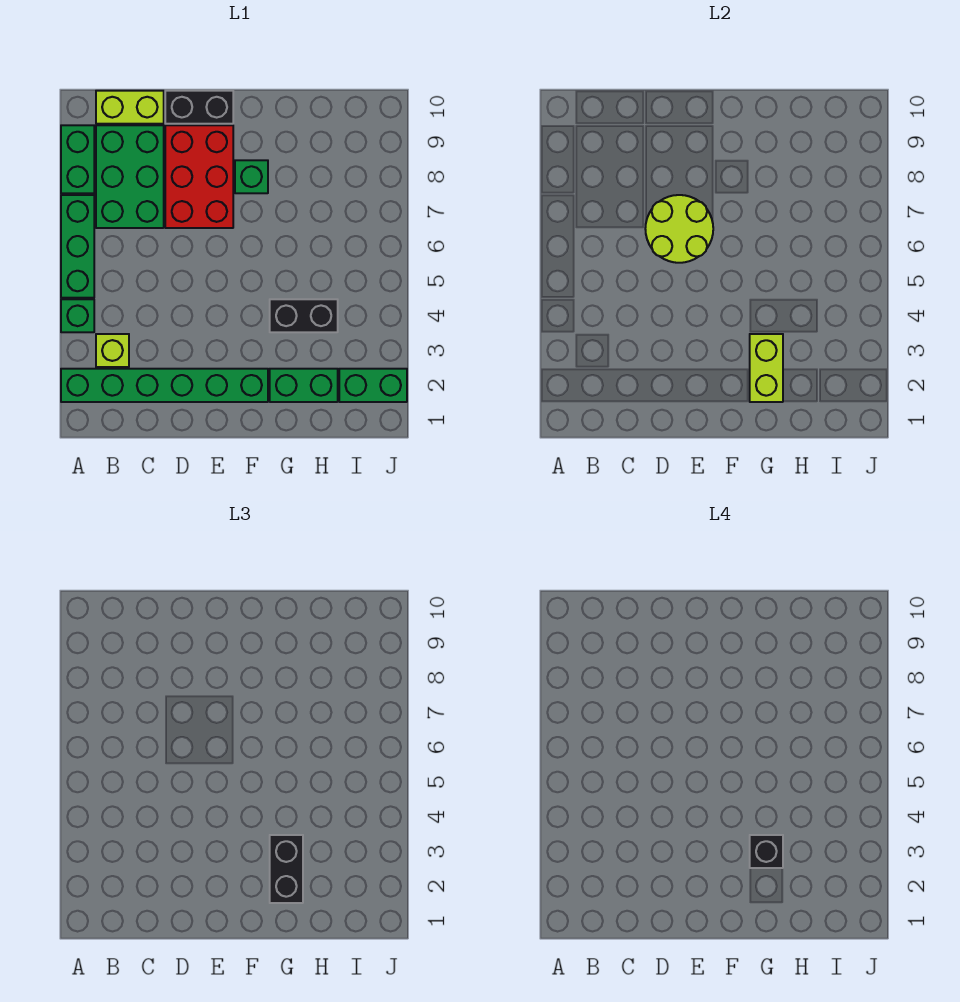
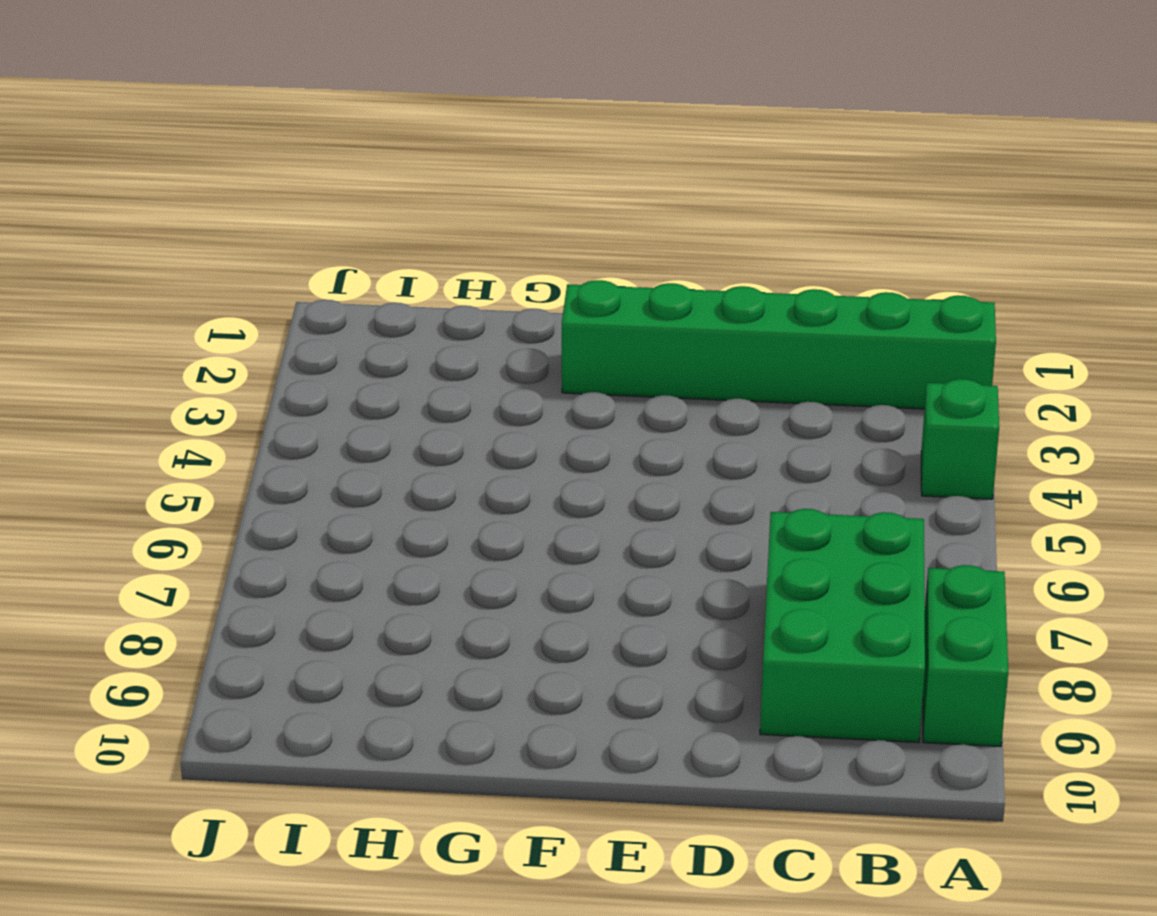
none -> green 1x3 brick [61,195,94,298]
none -> lime 1x1 brick [96,334,129,367]
none -> lime 1x2 brick [96,91,164,124]

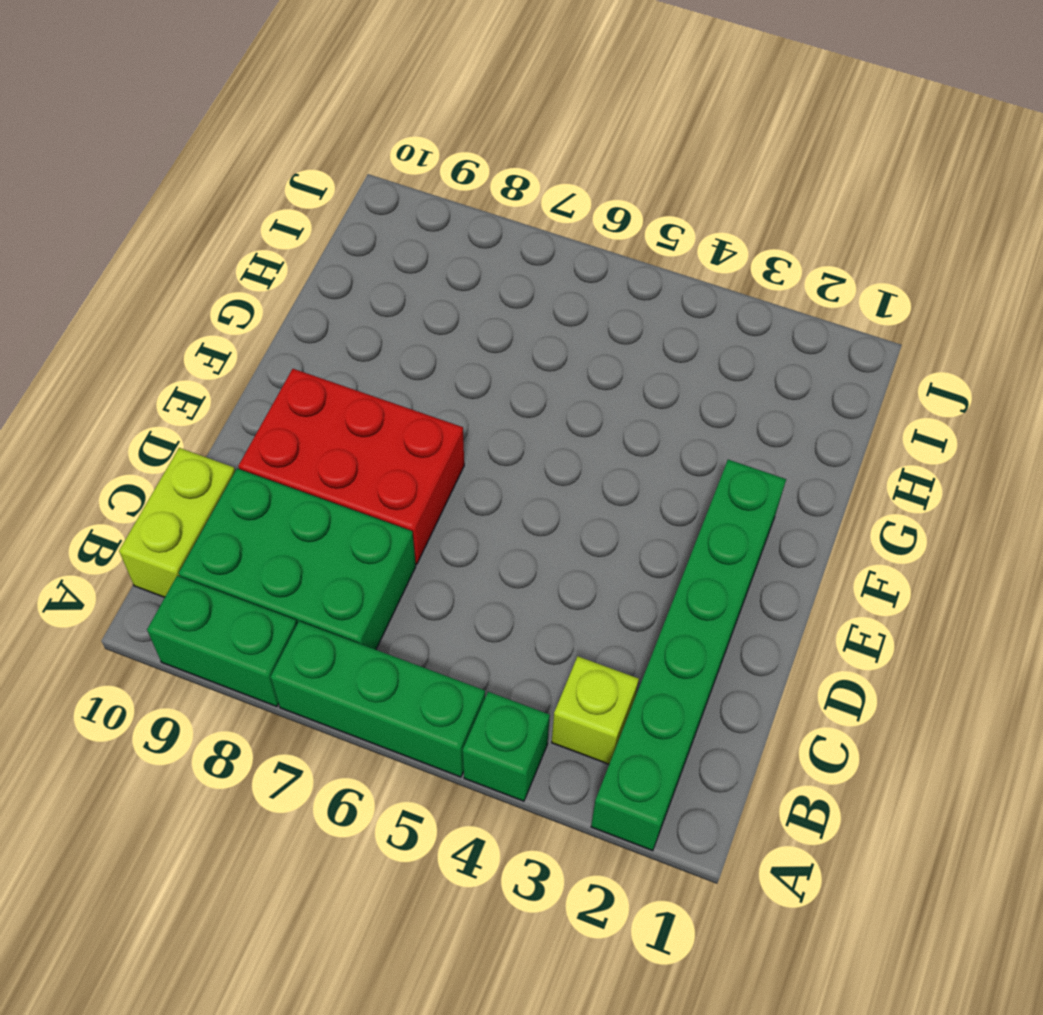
none -> black 1x2 brick [165,91,233,124]
none -> green 1x1 brick [235,160,268,193]
none -> green 1x2 brick [270,369,338,402]

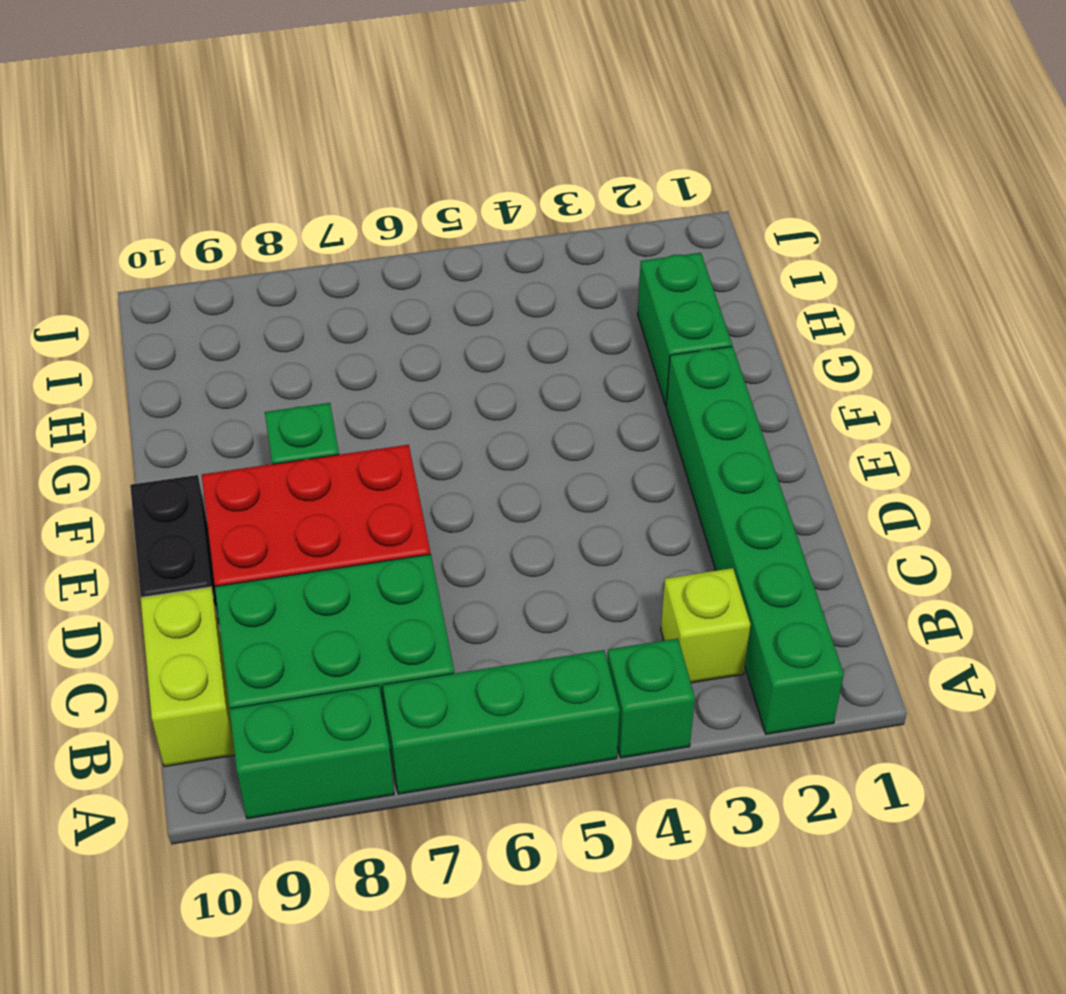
none -> black 1x2 brick [270,299,338,332]
none -> green 1x2 brick [339,369,407,402]
none -> lime 2x2 round brick [645,195,713,263]

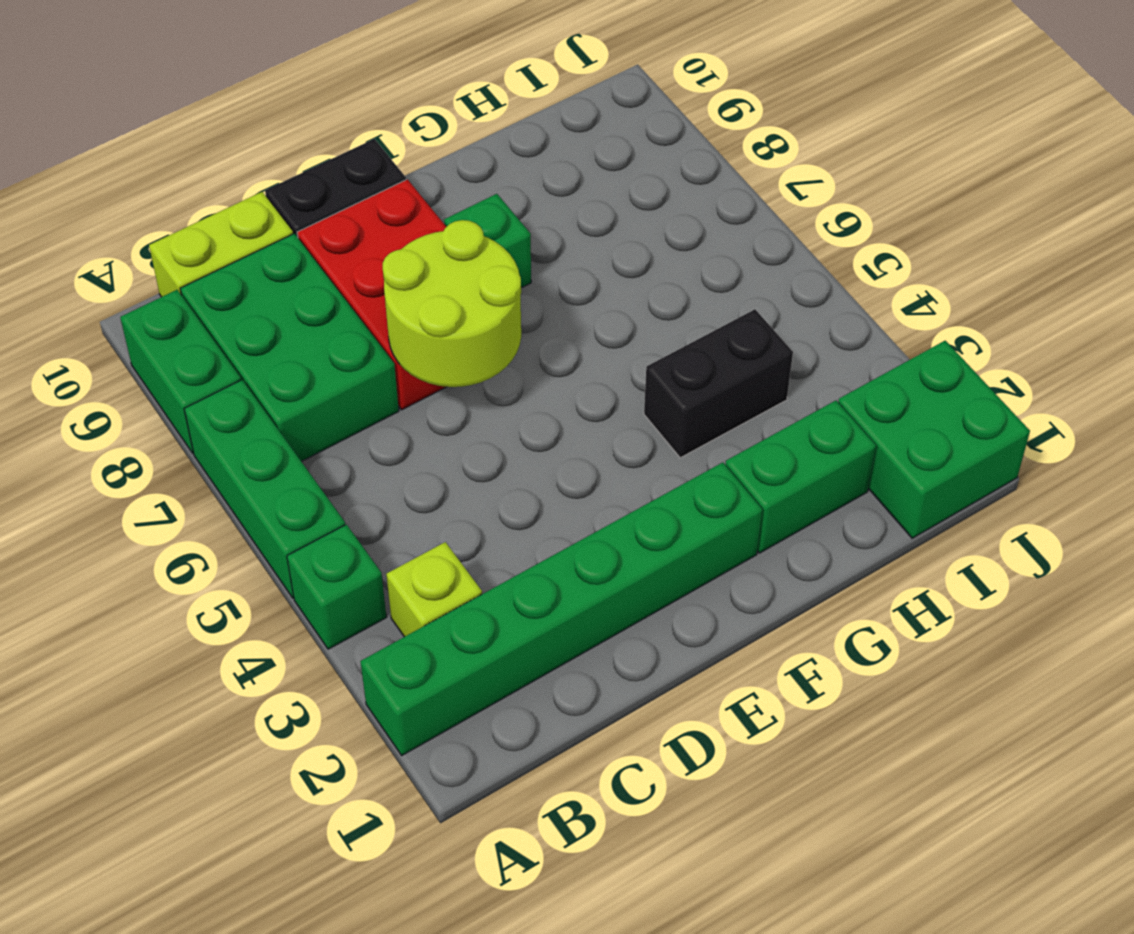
green 2x2 brick [838,341,1030,538] -> green 1x2 brick [339,369,407,402]
none -> lime 1x2 brick [750,334,783,402]
none -> black 1x2 brick [270,835,303,903]
none -> black 1x1 brick [750,835,783,868]

